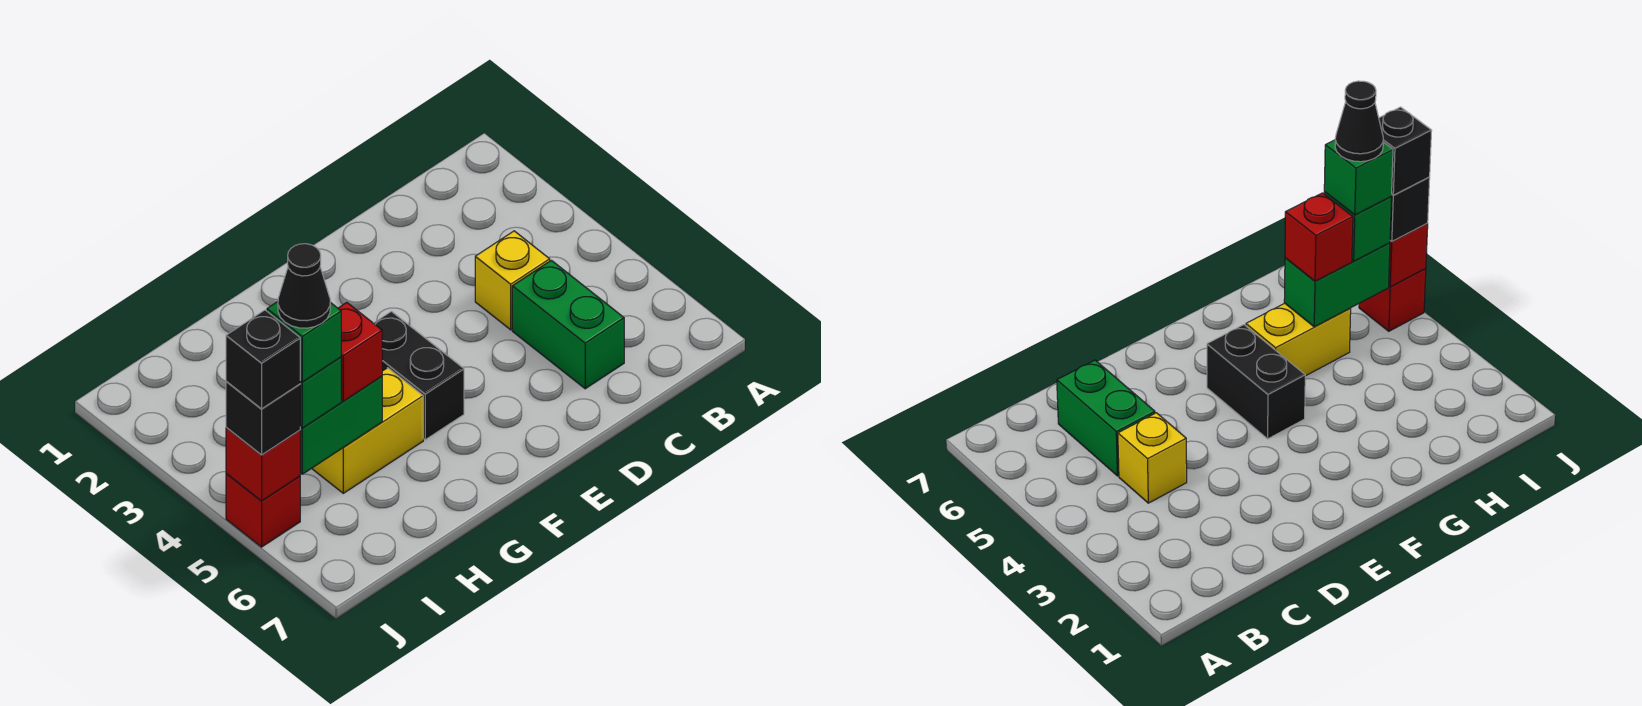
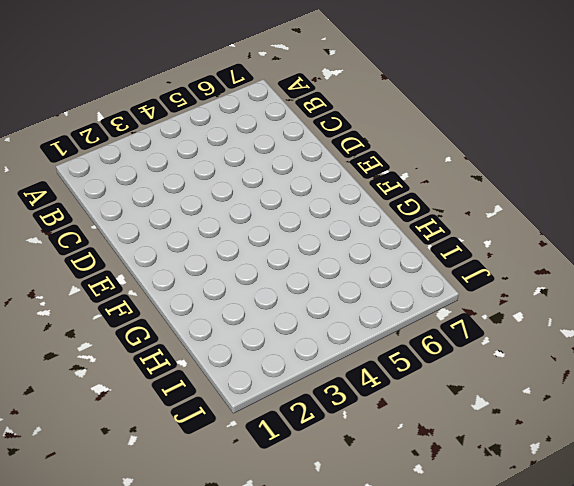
none -> yellow 1x1 brick [475,231,550,330]
none -> green 1x2 brick [512,260,624,389]
none -> black 1x2 brick [374,311,464,440]

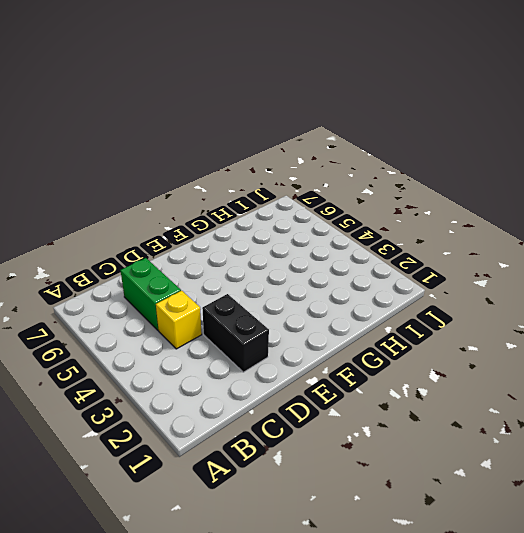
black 1x2 brick [202,294,269,372] -> black 1x2 brick moved to [374,311,464,440]
none -> yellow 1x2 brick [312,368,423,493]
none -> red 1x1 brick [226,474,300,547]
none -> green 1x2 brick [300,376,382,474]

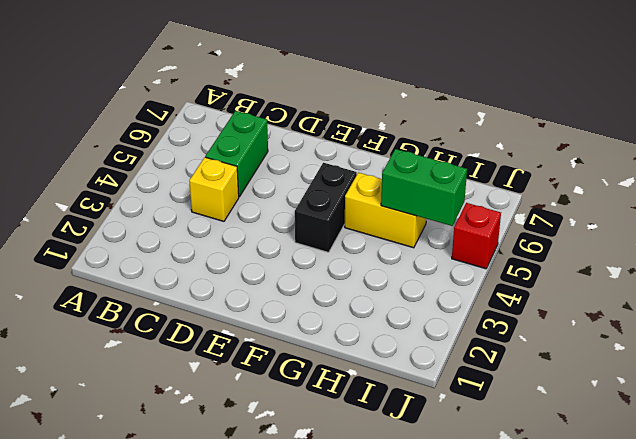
none -> red 1x1 brick [226,427,300,501]
none -> red 1x1 brick [338,302,382,401]
none -> green 1x1 brick [300,357,341,428]

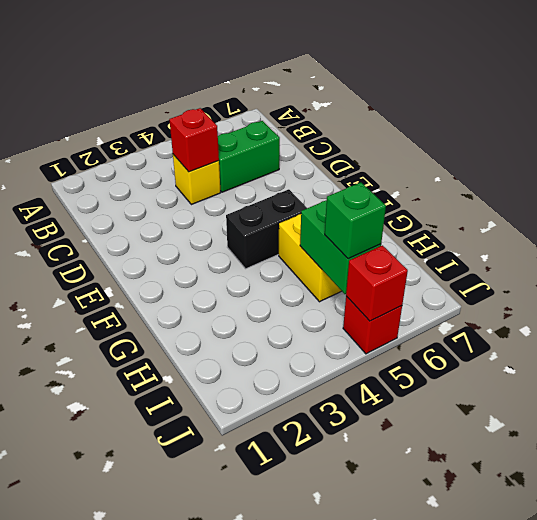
red 1x1 brick [169,108,219,172] -> red 1x1 brick moved to [338,302,382,401]
none -> black 1x1 brick [226,381,300,455]
none -> green 1x1 brick [267,302,341,382]
none -> black 1x1 brick [226,310,300,409]

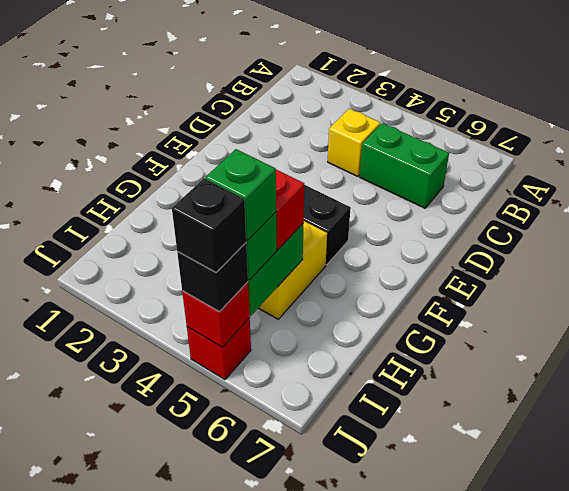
none -> black 1x1 cone [278,244,330,328]

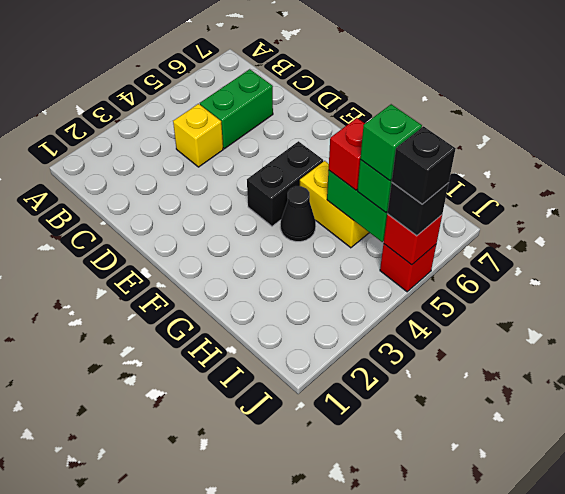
black 1x1 cone [281,186,316,242] -> black 1x1 cone moved to [278,244,330,328]

